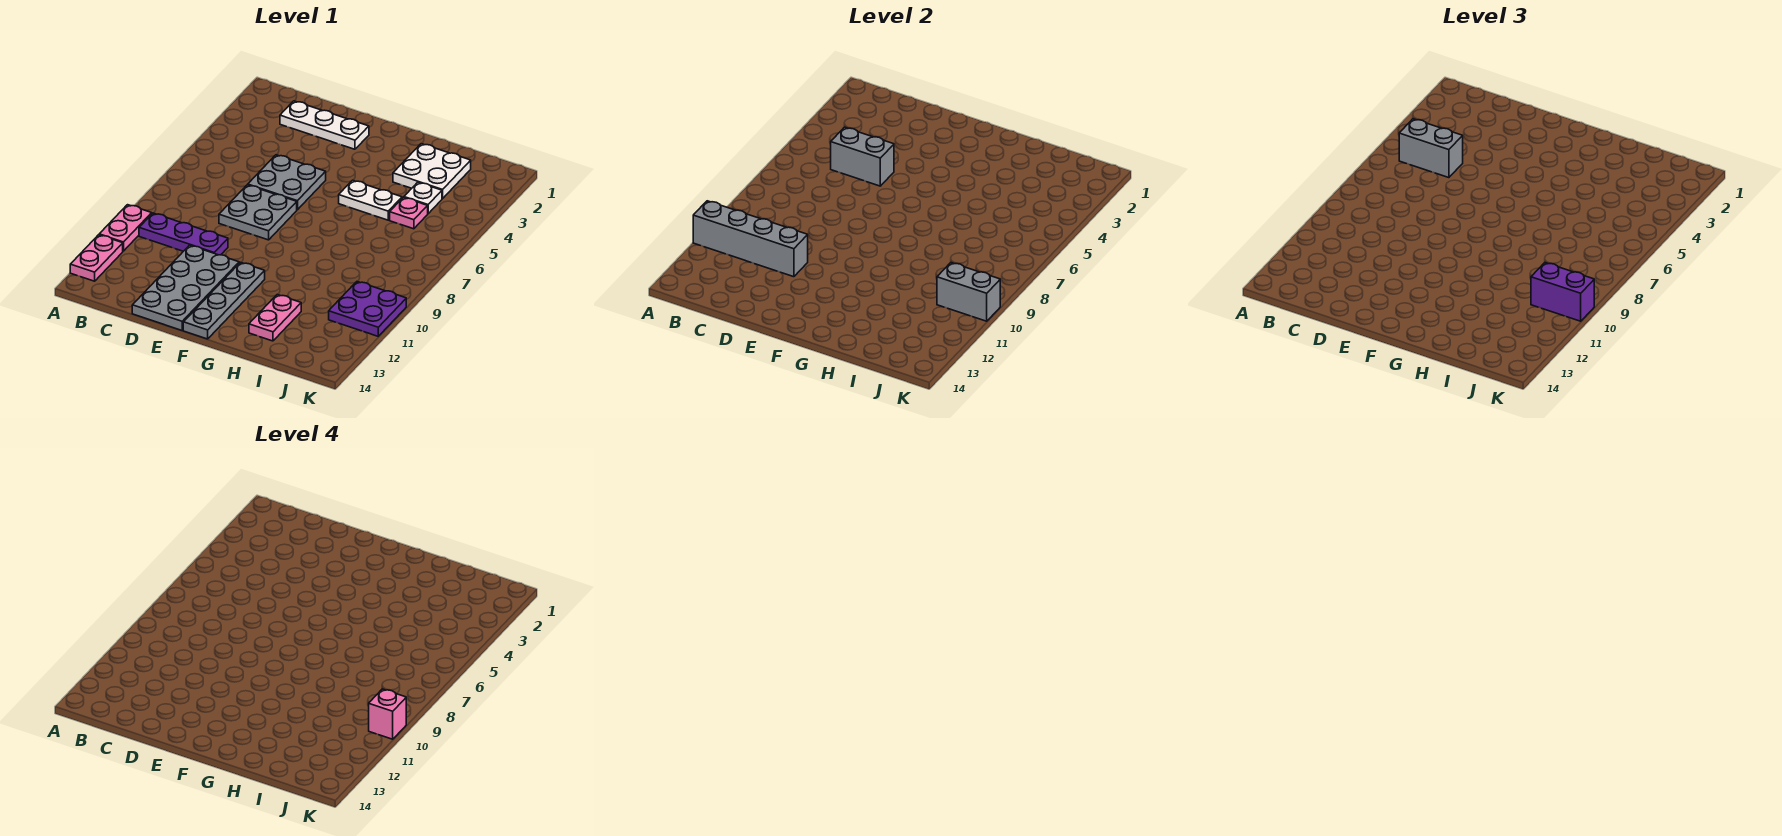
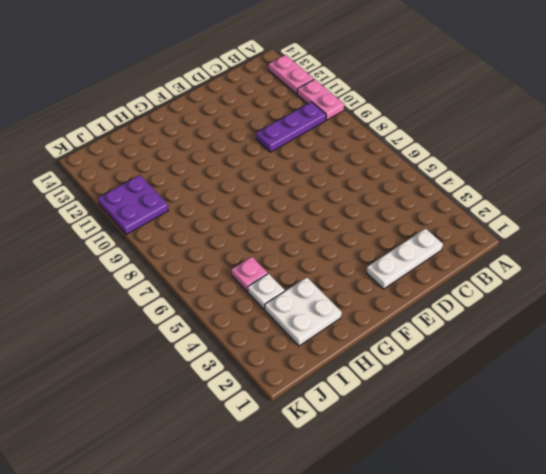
none -> grey 2x2 plate [248,155,326,210]
none -> grey 2x2 plate [219,185,297,240]
none -> grey 2x4 plate [132,245,239,330]

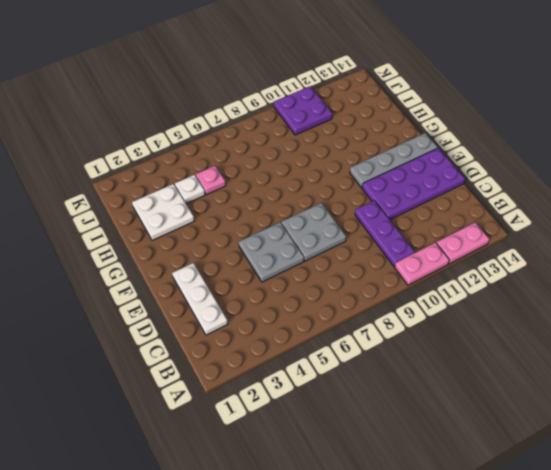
purple 2x4 plate [362,148,465,220] -> grey 2x4 plate [132,245,239,330]
none -> white 1x2 plate [339,180,402,220]
none -> pink 1x2 plate [249,295,301,341]
none -> grey 1x4 brick [693,201,808,277]

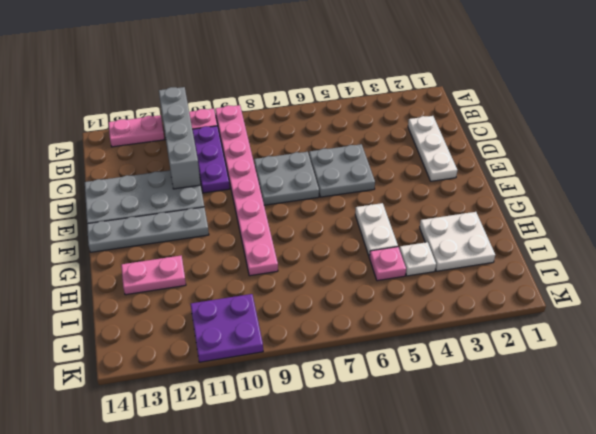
pink 1x8 plate [215,105,278,276] -> none
none -> grey 1x2 brick [831,127,894,186]
none -> grey 1x2 brick [937,263,1000,321]
none -> grey 1x2 brick [1399,119,1463,178]

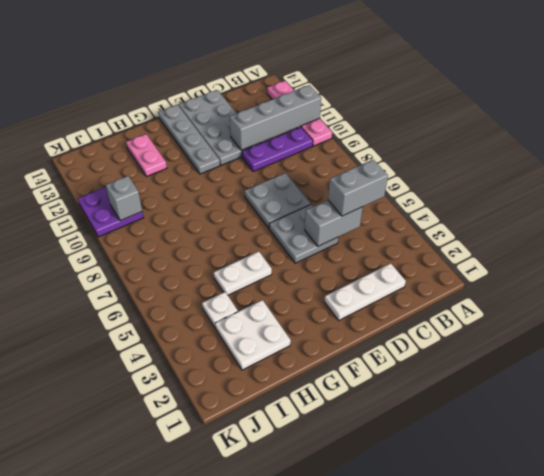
grey 1x1 brick [106,176,142,221] -> grey 1x2 brick [937,263,1000,321]
none -> pink 1x1 plate [390,197,428,229]
none -> purple 1x2 brick [1531,263,1594,321]
none -> pink 1x1 brick [369,689,406,739]

